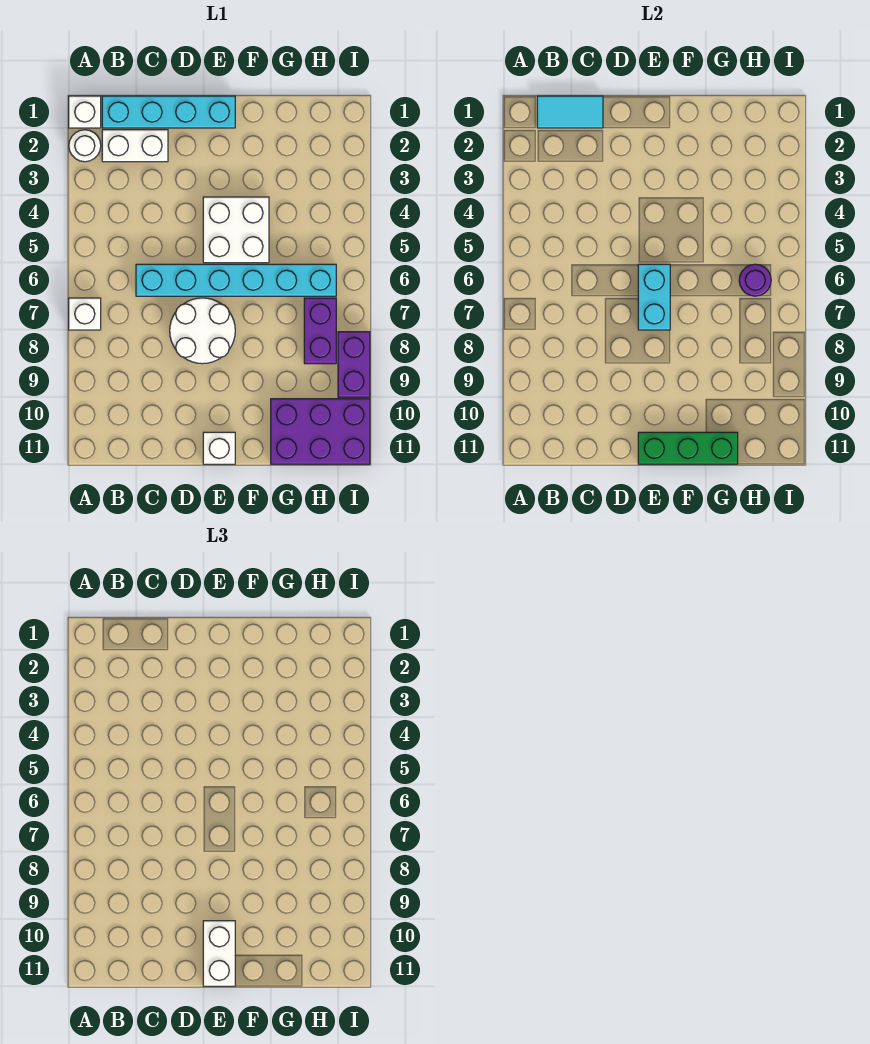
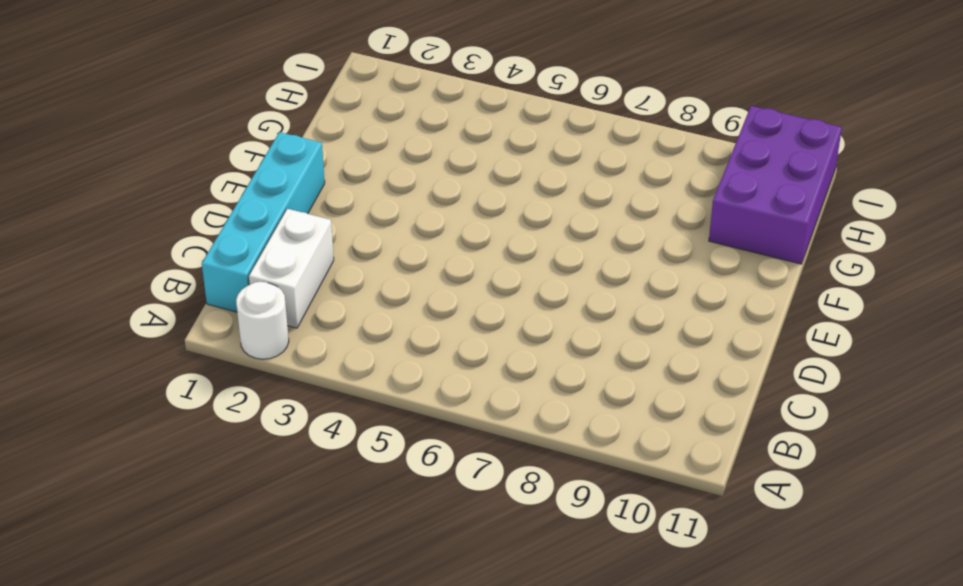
none -> white 1x1 brick [69,96,101,128]
none -> white 1x1 brick [69,298,101,330]
none -> cyan 1x6 brick [136,264,336,296]

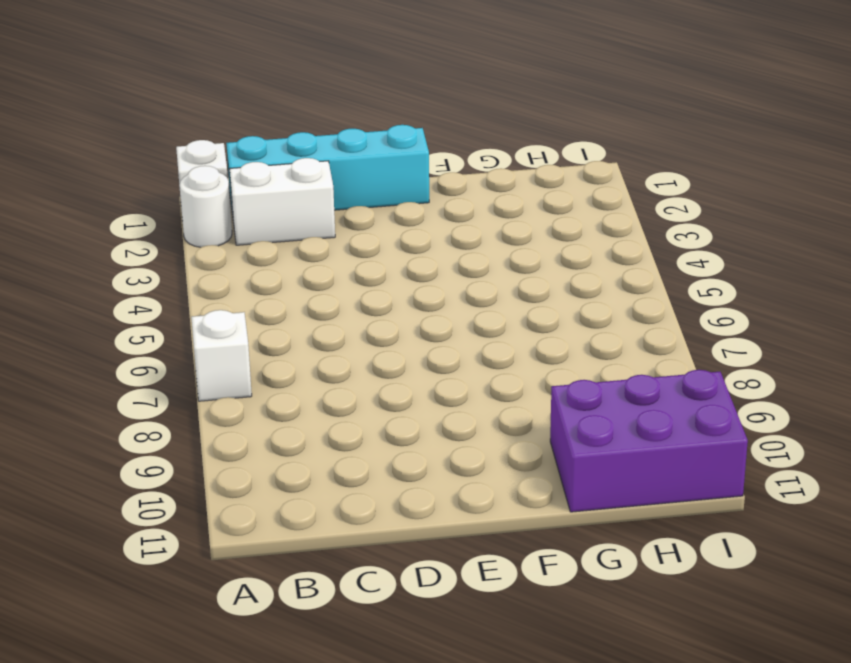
none -> cyan 1x6 brick [136,264,336,296]
none -> white 2x2 round brick [170,298,235,364]
none -> white 2x2 brick [203,197,269,263]

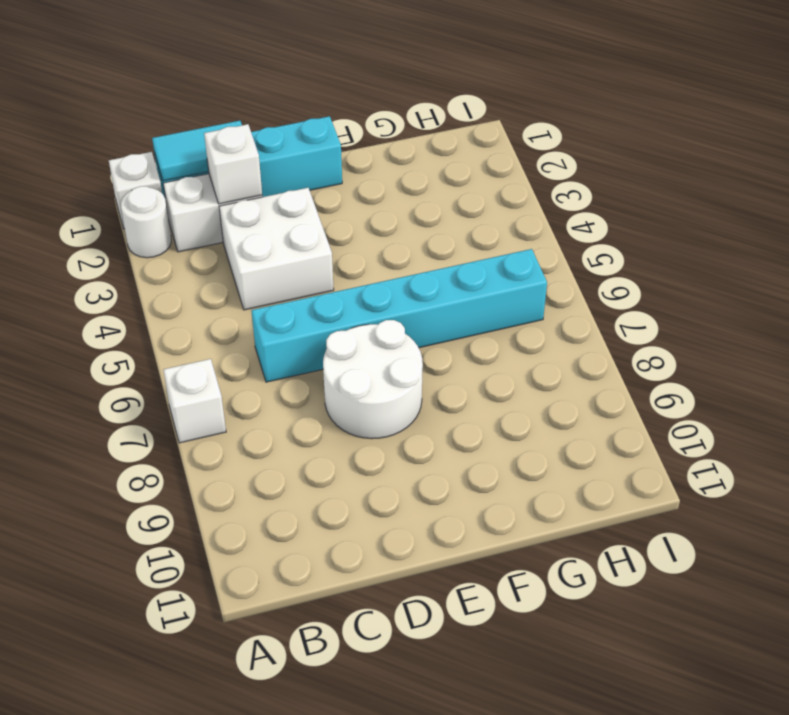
white 1x1 brick [204,124,262,204] -> white 1x1 brick moved to [203,432,235,464]
white 2x2 brick [219,188,334,310] -> white 2x2 brick moved to [203,197,269,263]
none -> purple 2x3 brick [271,399,370,464]
none -> purple 1x2 brick [304,298,336,364]
none -> purple 1x2 brick [338,332,370,397]

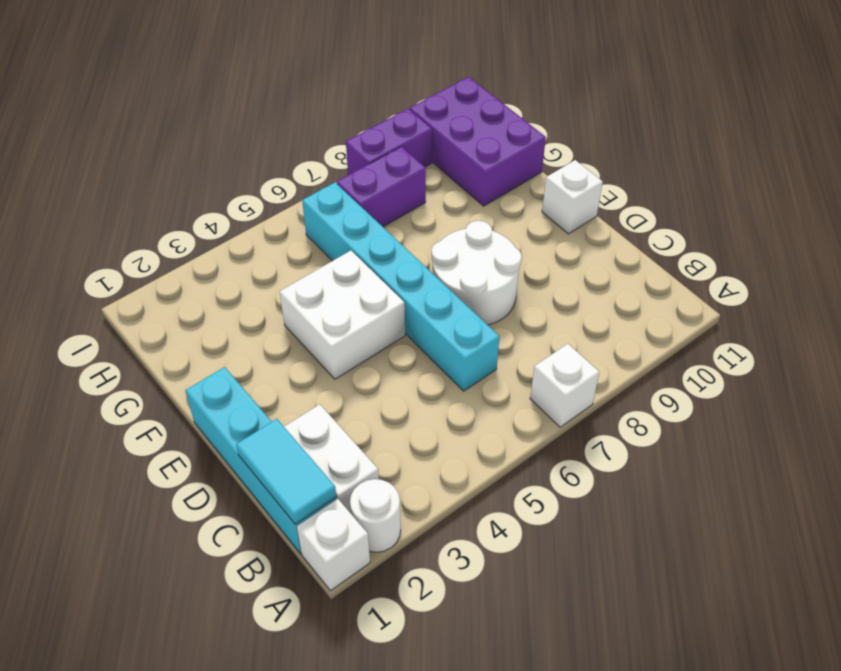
none -> cyan 1x2 brick [638,264,670,330]
none -> green 1x3 brick [638,432,738,464]
none -> purple 1x1 round brick [739,264,771,296]

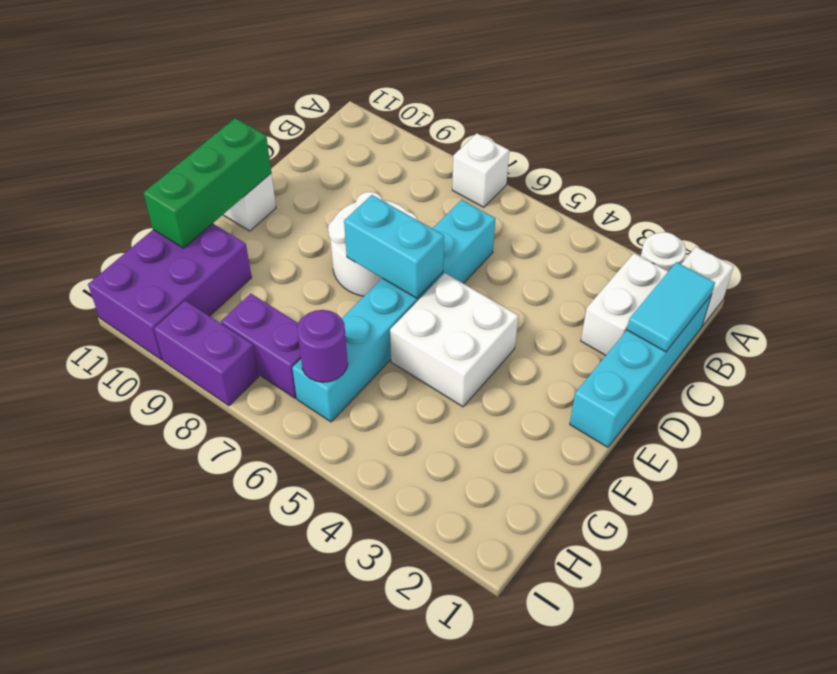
none -> white 1x2 brick [203,921,235,986]

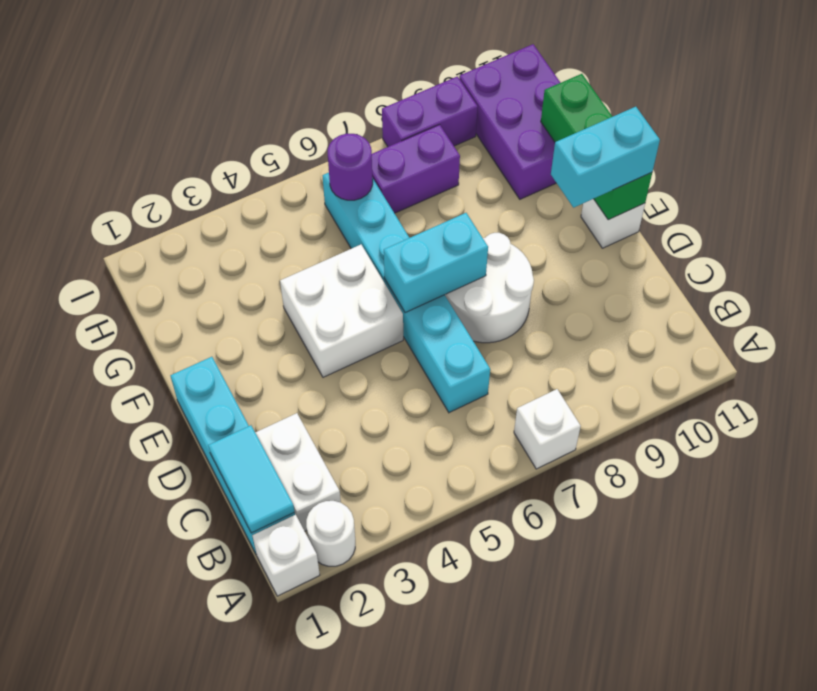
cyan 1x2 brick [551,107,660,208] -> white 1x2 brick [203,921,235,986]

